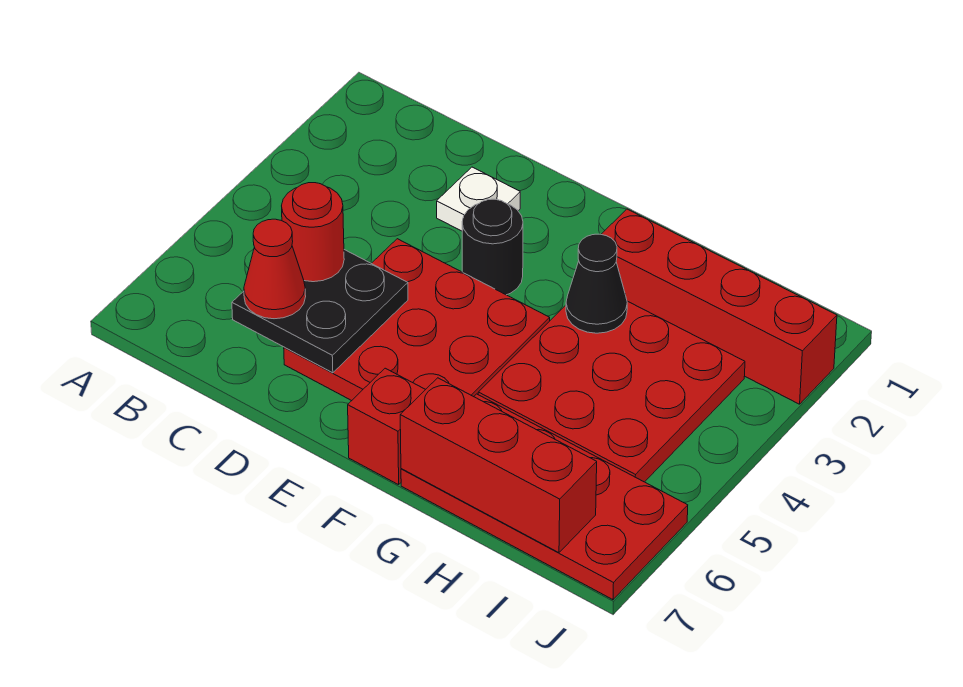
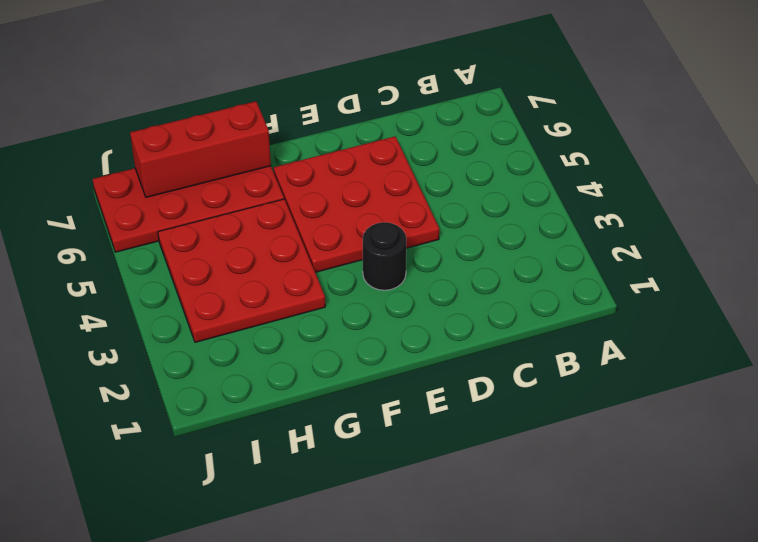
none -> white 1x1 plate [437,167,520,231]
none -> red 1x1 brick [348,368,426,485]
none -> red 1x4 brick [601,209,837,404]

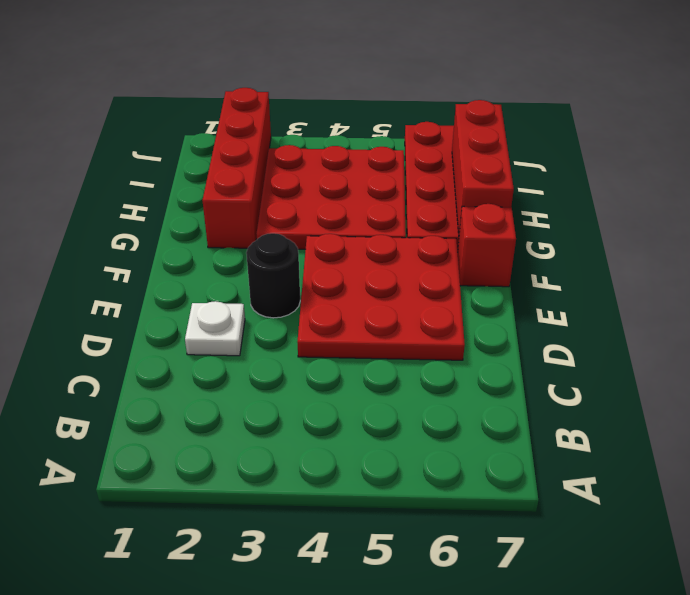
none -> black 2x2 plate [232,250,408,373]
none -> black 1x1 cone [566,234,627,333]
none -> red 1x1 round brick [282,183,344,282]

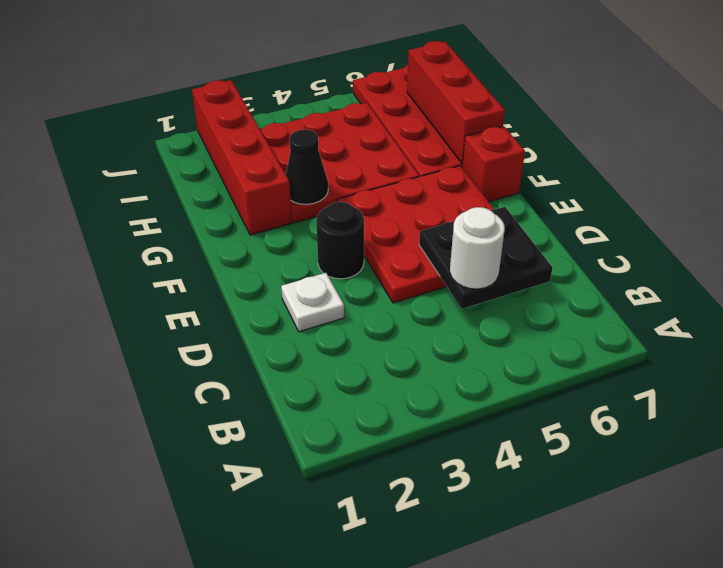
white 1x1 round brick [450,207,505,289] -> red 1x1 round brick [282,183,344,282]
none -> red 1x1 cone [244,219,306,319]

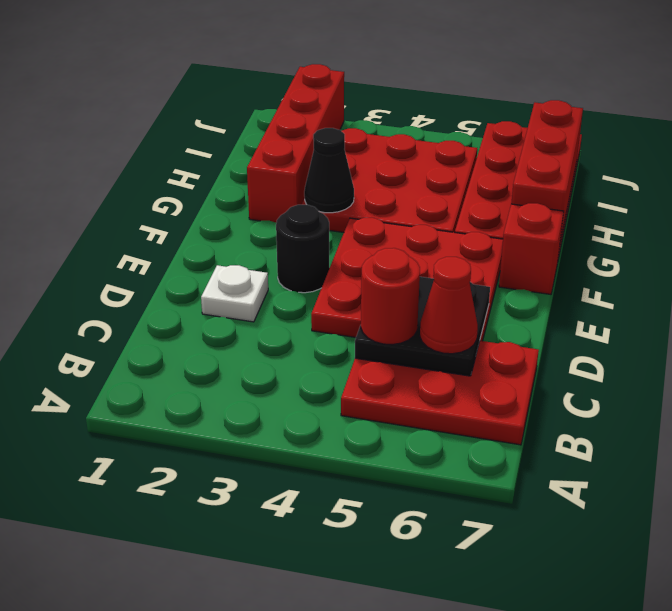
red 2x3 plate [341,341,539,445] -> none

